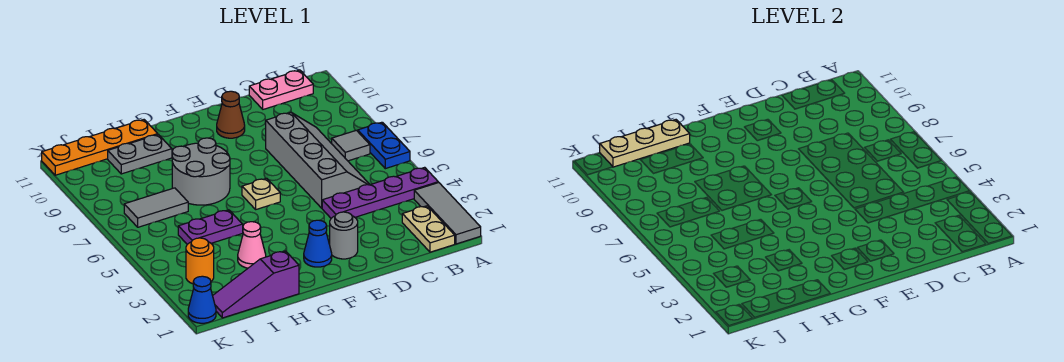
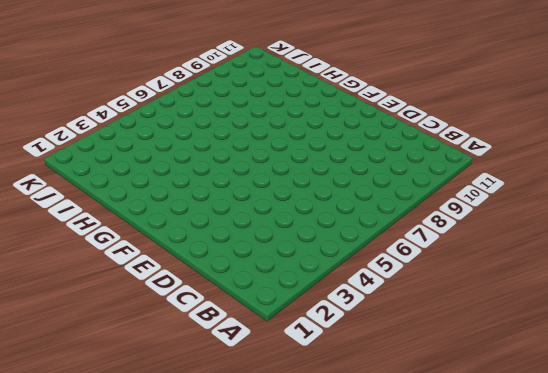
none -> grey 1x3 tile [414,182,481,244]
none -> purple 1x4 plate [322,167,438,218]
none -> blue 1x2 plate [358,122,410,169]

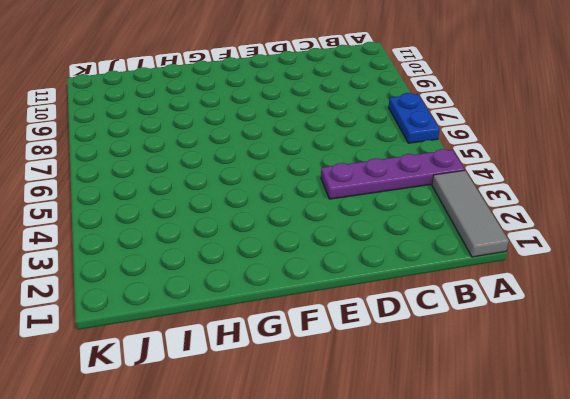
none -> tan 1x2 plate [402,206,455,252]
none -> grey 1x1 tile [332,130,370,161]
none -> pink 1x2 plate [249,70,313,109]

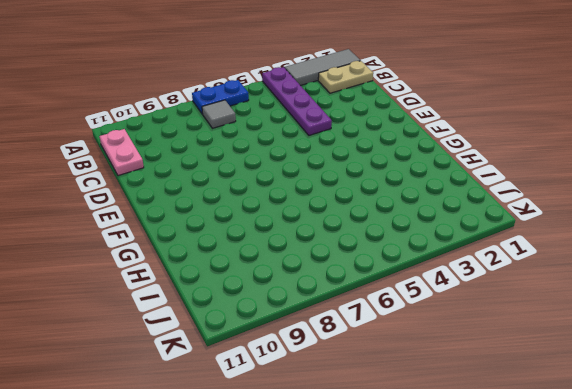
none -> grey 2x4 slope [266,112,370,208]
none -> grey 1x1 round brick [330,212,358,259]
none -> brown 1x1 cone [217,91,245,138]

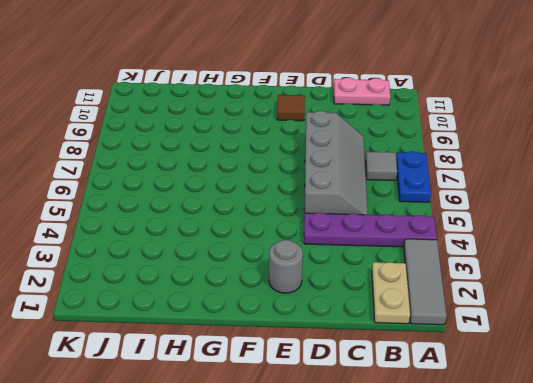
brown 1x1 tile [277,95,305,121] -> brown 1x1 cone [217,91,245,138]
none -> blue 1x1 cone [304,220,332,267]
none -> tan 1x1 plate [242,178,280,209]
none -> grey 2x2 round brick [172,138,230,205]

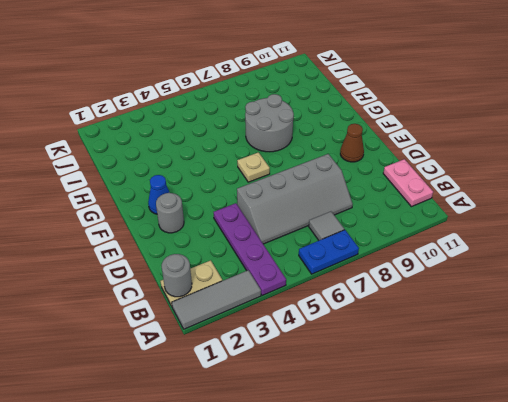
grey 1x1 round brick [162,254,192,297] -> none
none -> purple 1x3 slope [213,251,299,318]
none -> pink 1x1 cone [238,222,266,268]
none -> purple 1x2 plate [178,210,243,244]

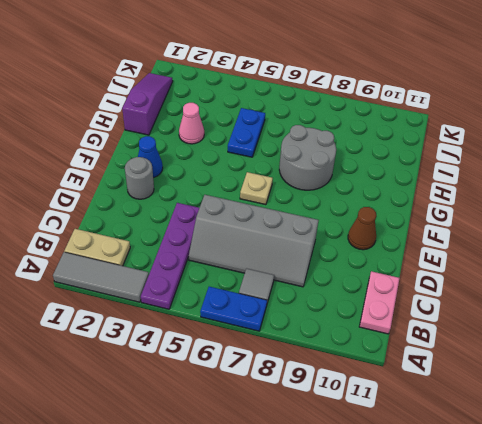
blue 1x2 plate [228,108,265,157] -> purple 1x2 plate [178,210,243,244]
none -> grey 1x2 plate [108,134,172,174]
none -> orange 1x4 plate [42,120,158,175]
none -> grey 1x2 tile [124,188,188,227]

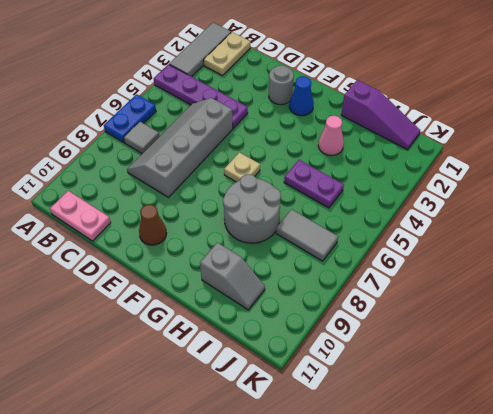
grey 1x2 slope [200,242,265,310] -> grey 1x2 plate [108,134,172,174]
none -> orange 1x4 plate [42,120,158,175]
none -> orange 1x1 round brick [186,238,214,284]
none -> blue 1x1 cone [188,276,216,323]

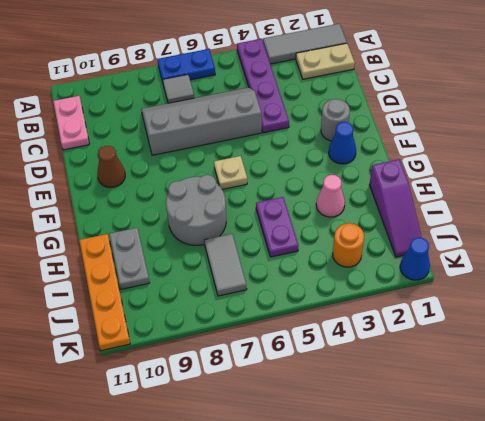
none -> tan 1x3 plate [600,120,690,167]

